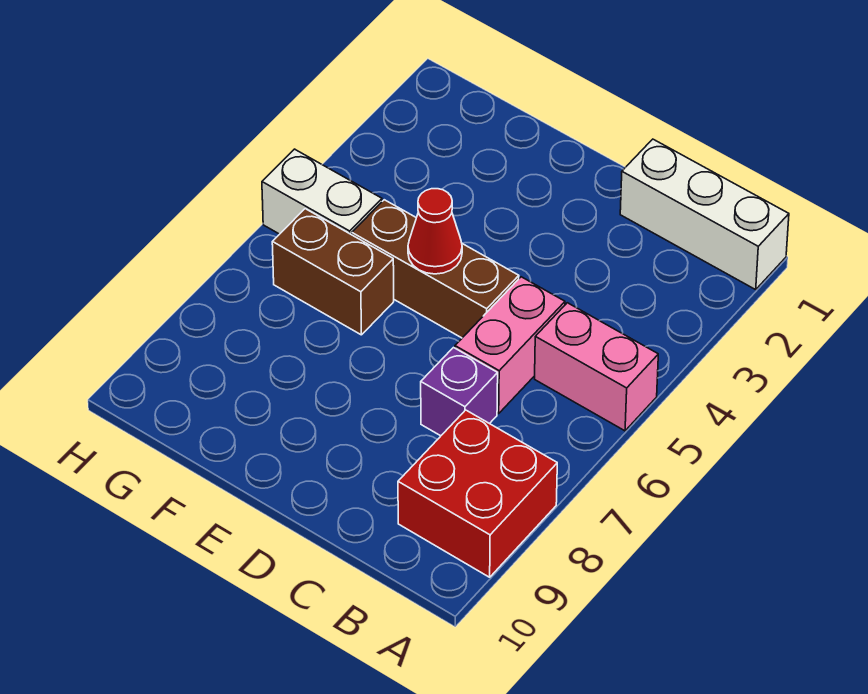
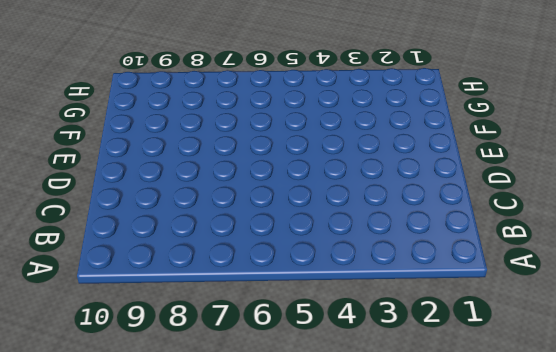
none -> white 1x3 brick [620,139,789,290]
none -> pink 1x2 brick [535,303,658,431]

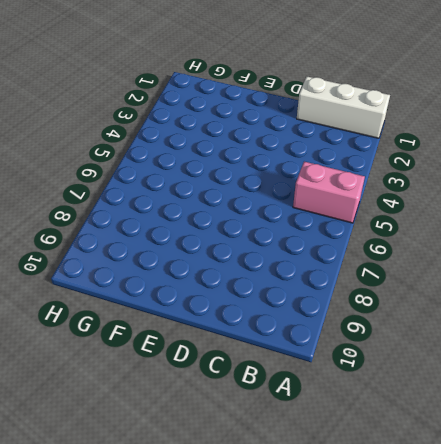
none -> red 2x2 brick [398,410,557,577]
none -> pink 1x2 brick [455,277,565,414]

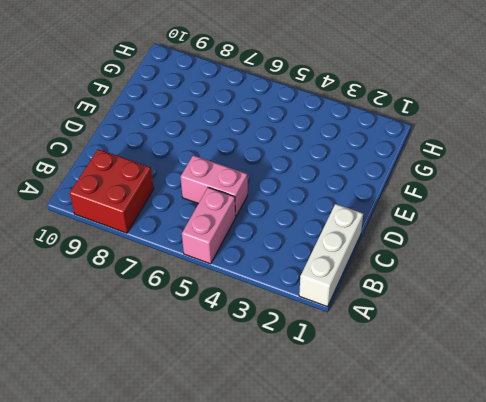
none -> purple 1x1 brick [421,348,498,436]
none -> brown 1x3 brick [352,200,519,338]

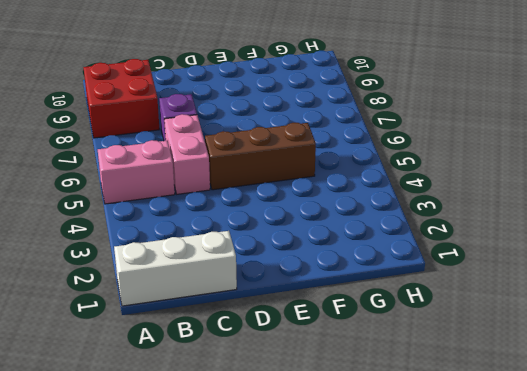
none -> brown 1x2 brick [272,209,394,335]
none -> white 1x2 brick [262,149,382,235]

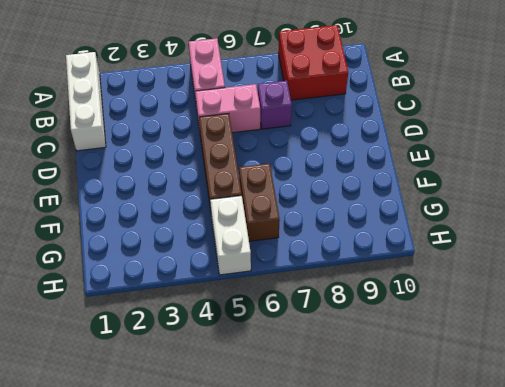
none -> red 1x1 cone [408,189,462,274]

